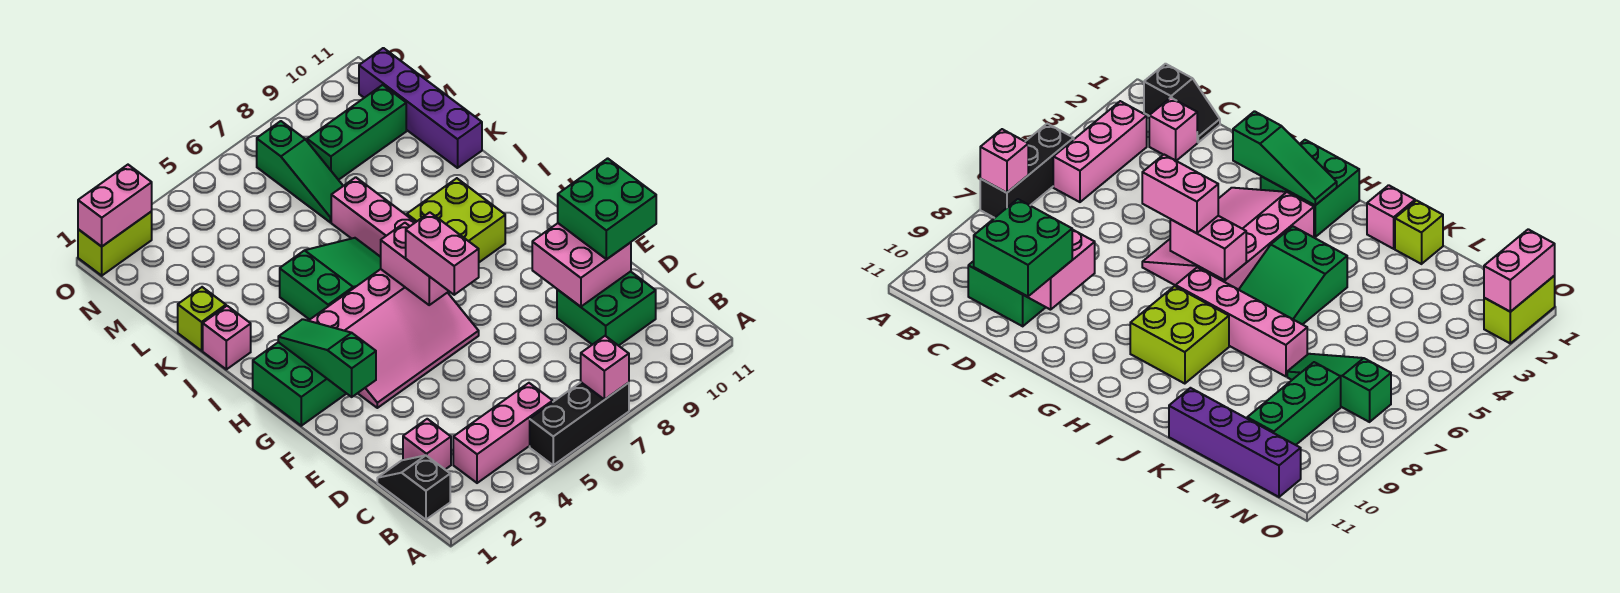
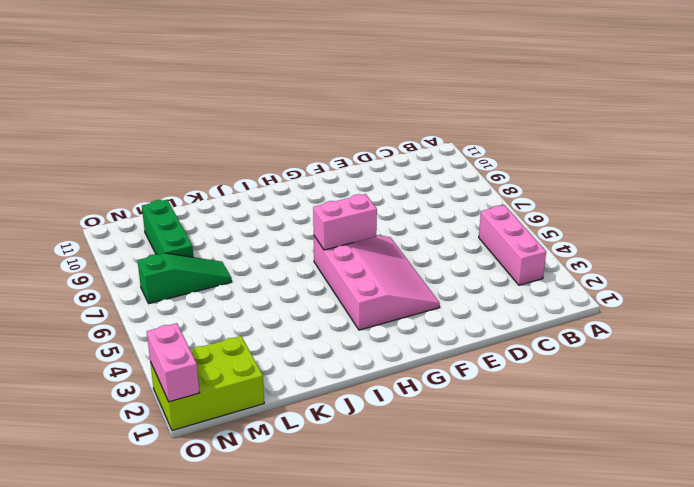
lime 2x3 brick [150,336,264,430] -> lime 1x2 brick [78,211,152,276]
none -> black 1x3 brick [530,382,629,465]
none -> black 1x2 slope [377,455,450,520]
none -> pink 1x1 brick [403,419,451,469]

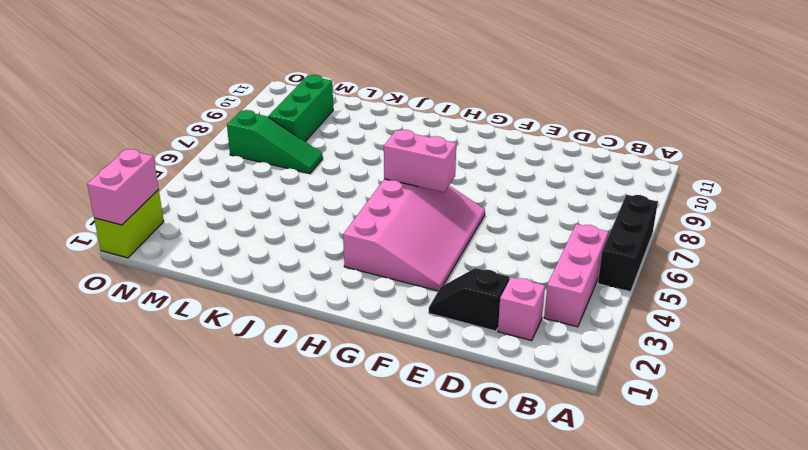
black 1x2 slope [429,268,509,331] -> black 1x2 slope moved to [377,455,450,520]
none -> green 2x2 brick [557,271,656,346]
none -> green 2x2 brick [253,342,347,426]
none -> pink 1x4 brick [331,177,415,257]

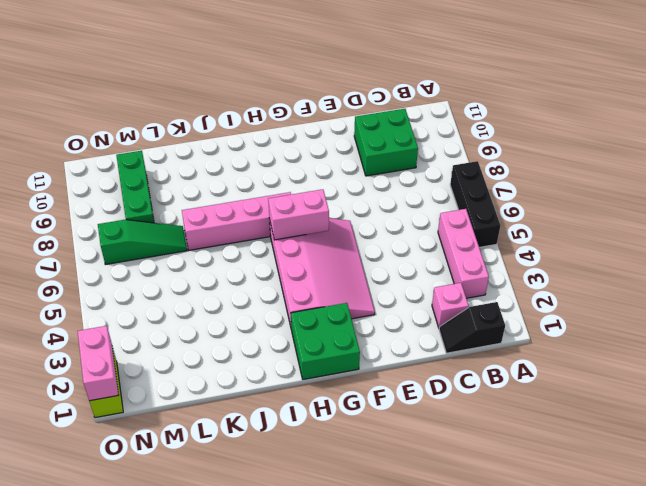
none -> lime 2x2 brick [407,178,505,262]
none -> green 2x3 slope [280,238,381,320]
none -> pink 1x1 brick [203,306,251,369]

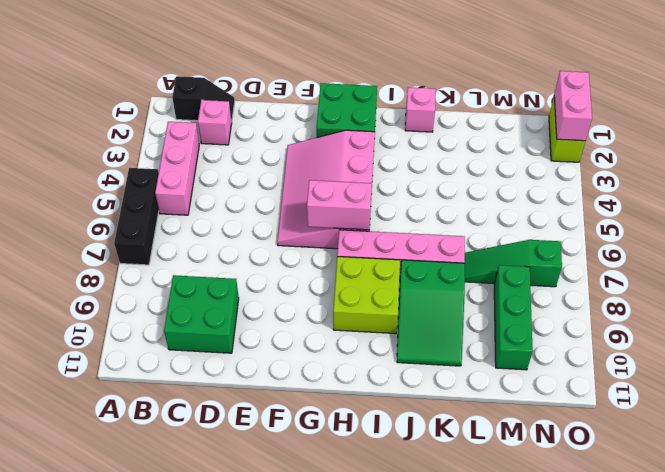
green 2x3 slope [397,260,465,366] -> green 2x3 slope moved to [280,238,381,320]
none -> lime 1x1 brick [178,287,226,351]
none -> purple 1x4 brick [359,48,482,168]
none -> pink 1x1 brick [581,336,629,400]

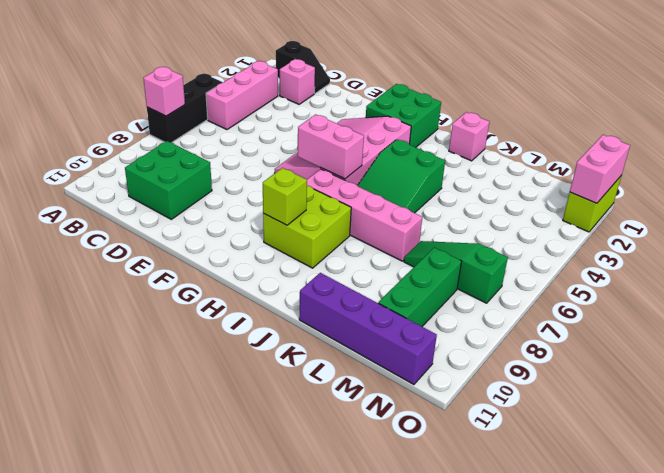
lime 1x1 brick [263,168,307,225] -> lime 1x1 brick moved to [178,287,226,351]
none -> pink 2x2 brick [532,223,631,307]
none -> green 1x3 slope [278,319,376,397]
none -> green 2x2 brick [558,158,656,259]

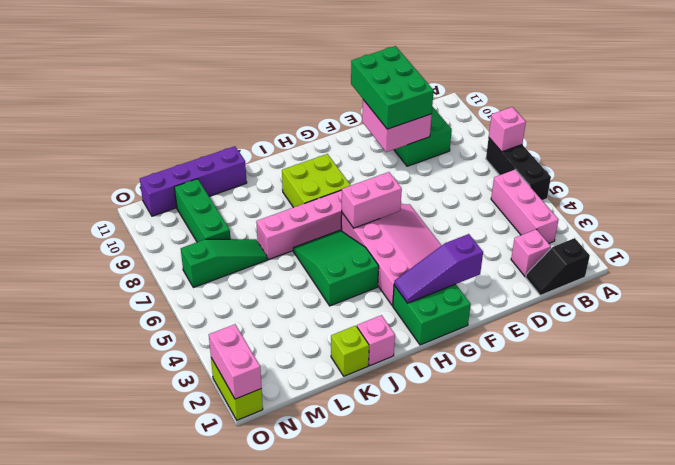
green 2x3 brick [351,46,434,129] -> green 2x2 brick [558,158,656,259]
purple 1x3 slope [394,234,483,303] -> green 1x3 slope [278,319,376,397]
none -> pink 1x2 brick [406,212,479,295]

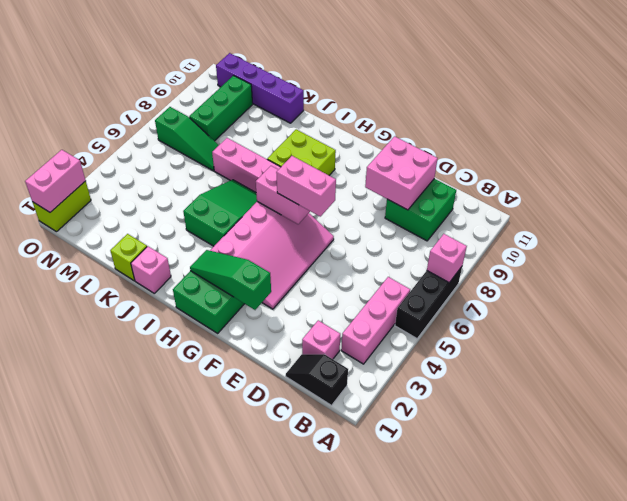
none -> green 2x2 brick [558,158,656,259]

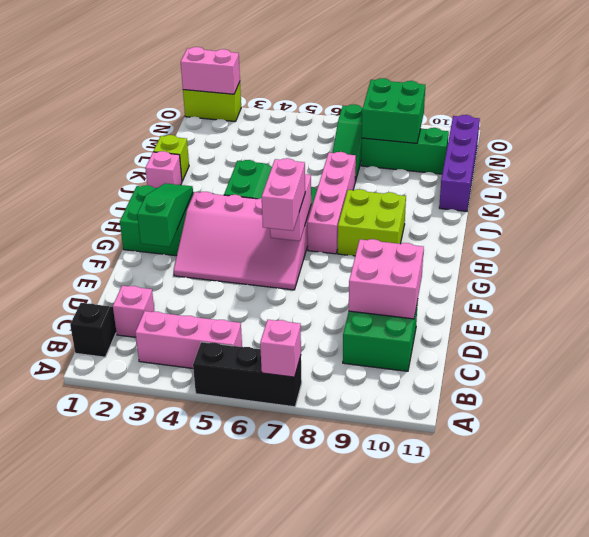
green 2x2 brick [362,78,425,143] -> green 2x2 brick moved to [558,158,656,259]

